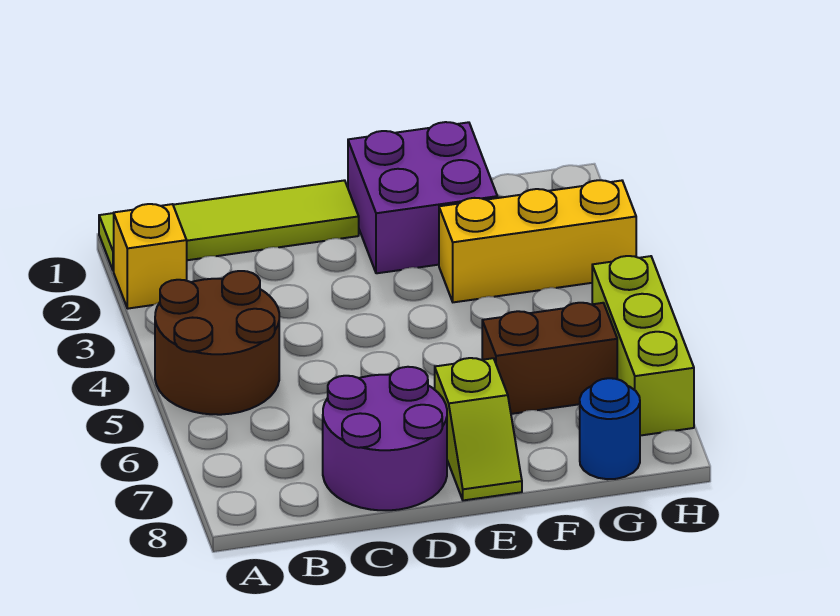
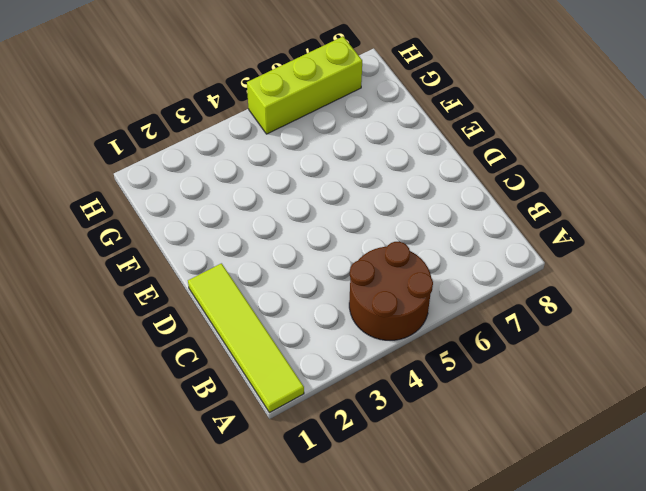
none -> yellow 1x1 brick [114,204,187,309]
none -> purple 2x2 round brick [323,367,447,510]

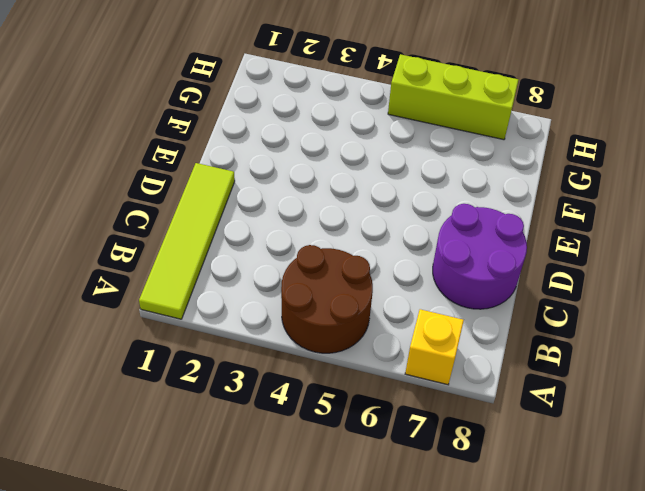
yellow 1x1 brick [405,309,464,385] -> yellow 1x1 brick moved to [114,204,187,309]
none -> purple 2x2 brick [348,122,497,273]
none -> lime 1x2 slope [435,358,522,500]

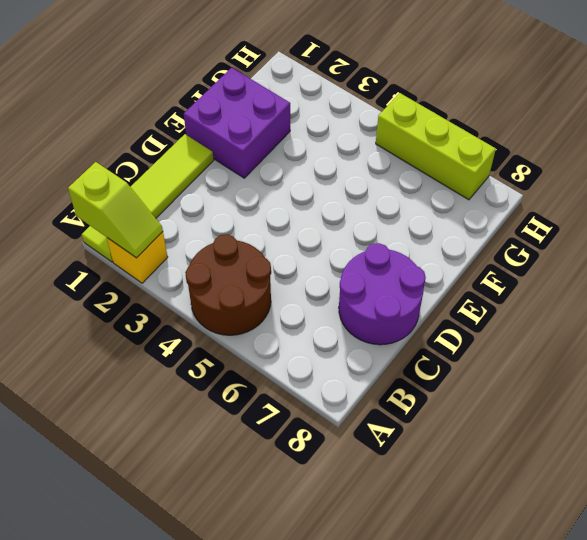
lime 1x2 slope [68,162,163,258] -> lime 1x2 slope moved to [435,358,522,500]
none -> yellow 1x3 brick [439,180,636,302]
none -> brown 1x2 brick [482,303,617,414]

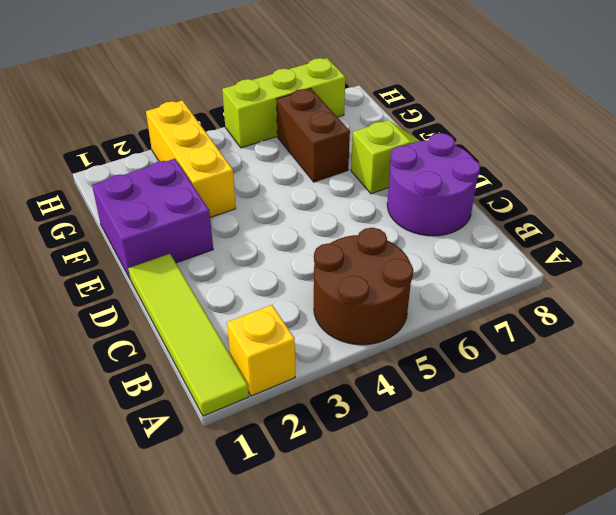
none -> blue 1x1 round brick [580,378,640,479]

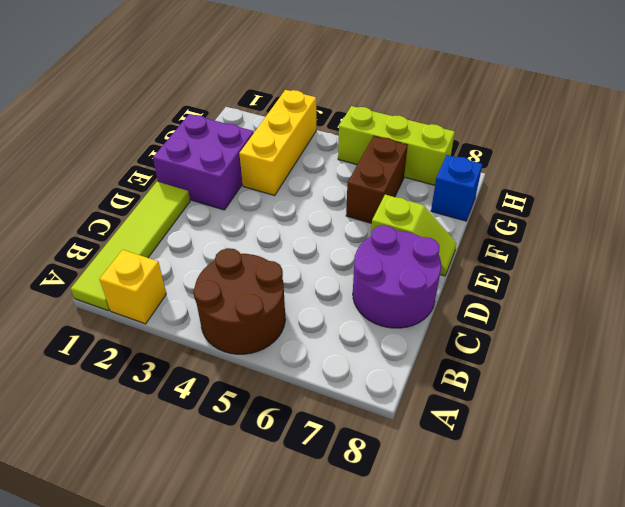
blue 1x1 brick [431,155,483,221] -> blue 1x1 round brick [580,378,640,479]

